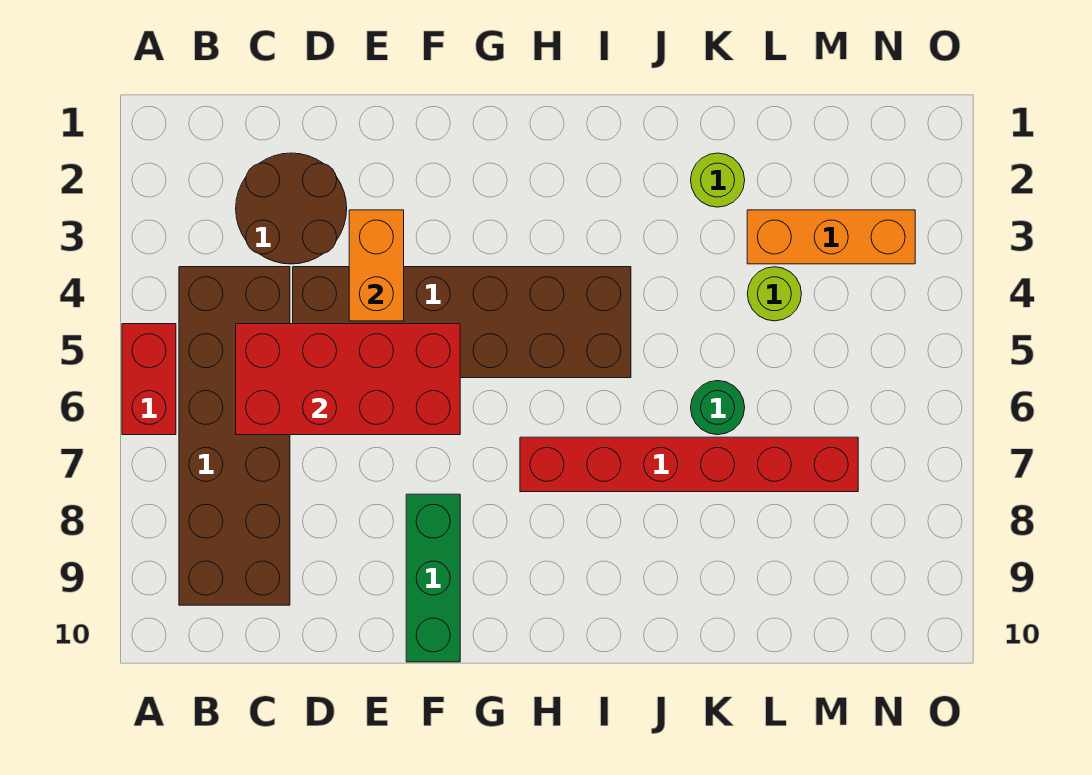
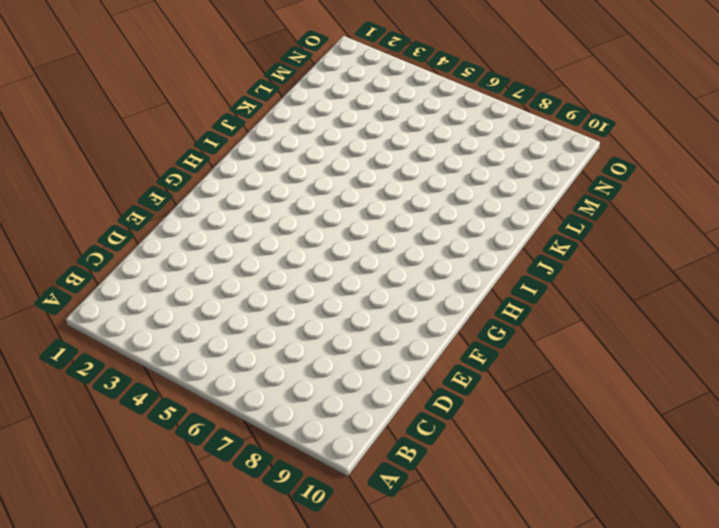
none -> red 1x2 brick [122,324,176,435]
none -> brown 2x6 brick [179,267,290,605]
none -> brown 2x2 round brick [236,153,347,264]

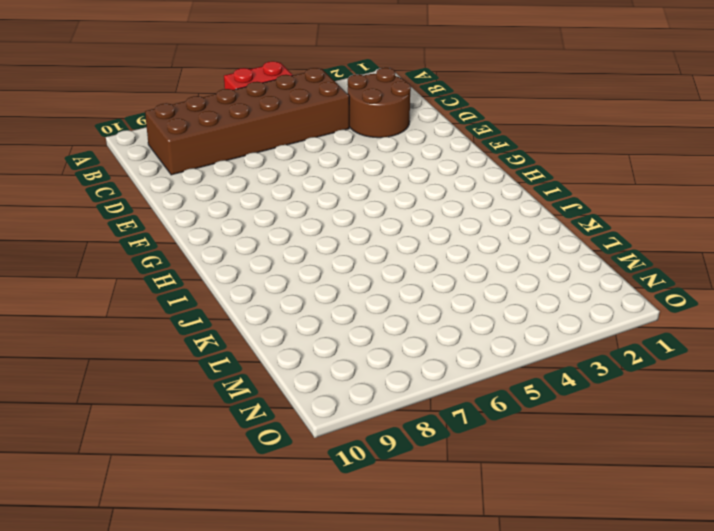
none -> brown 2x6 brick [293,267,631,378]
none -> green 1x3 brick [406,494,460,662]
none -> red 1x6 brick [520,437,858,492]

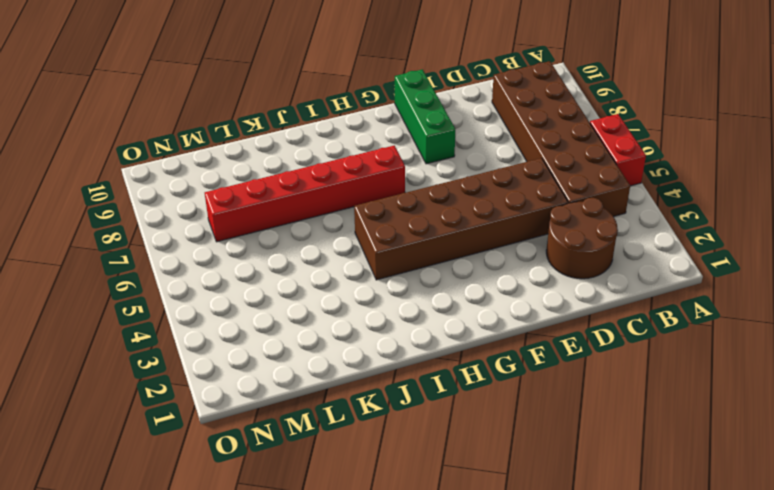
none -> lime 1x1 round brick [691,153,745,207]
none -> green 1x1 round brick [691,381,745,435]
none -> orange 1x3 brick [747,210,915,264]

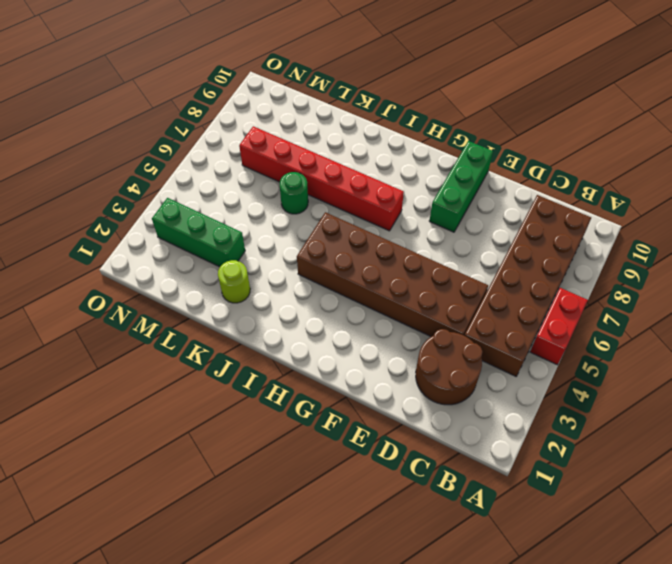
green 1x3 brick [152,198,245,267] -> orange 1x3 brick [747,210,915,264]
none -> lime 1x1 round brick [747,267,801,321]
none -> red 2x4 brick [236,324,460,435]
none -> orange 1x2 brick [349,210,404,321]

